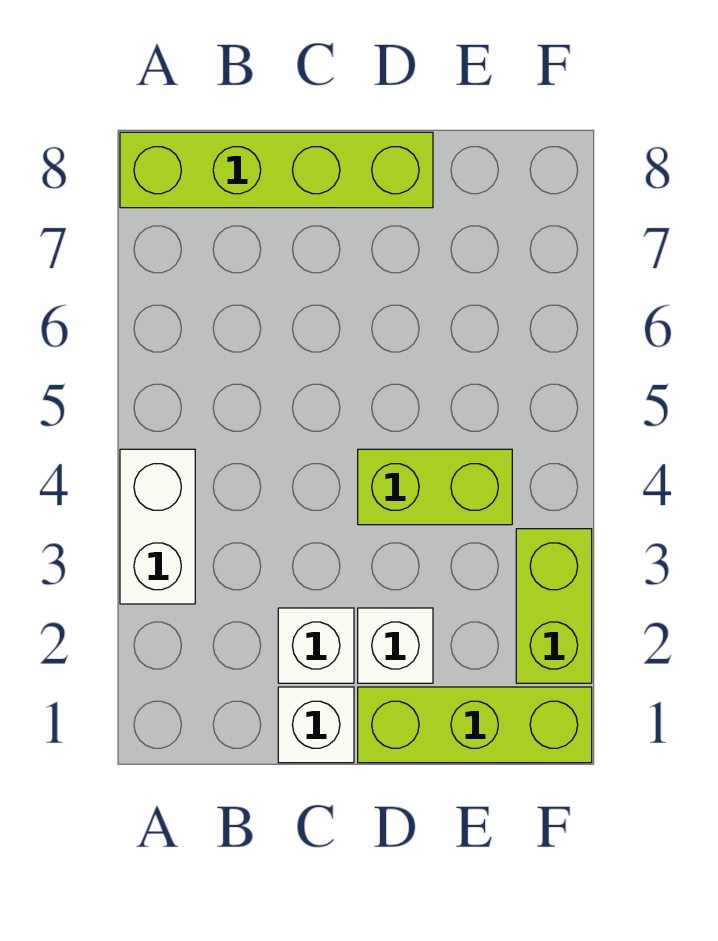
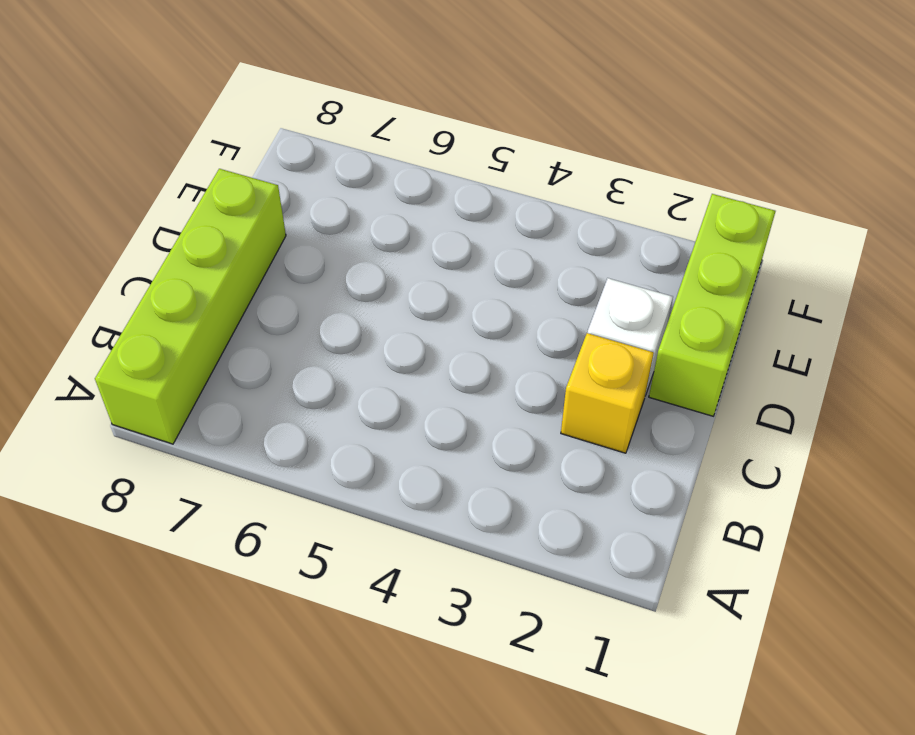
yellow 1x1 brick [561,333,654,453] -> white 1x1 brick [278,608,354,683]
none -> white 1x2 brick [120,449,195,604]
none -> white 1x1 brick [278,687,354,763]

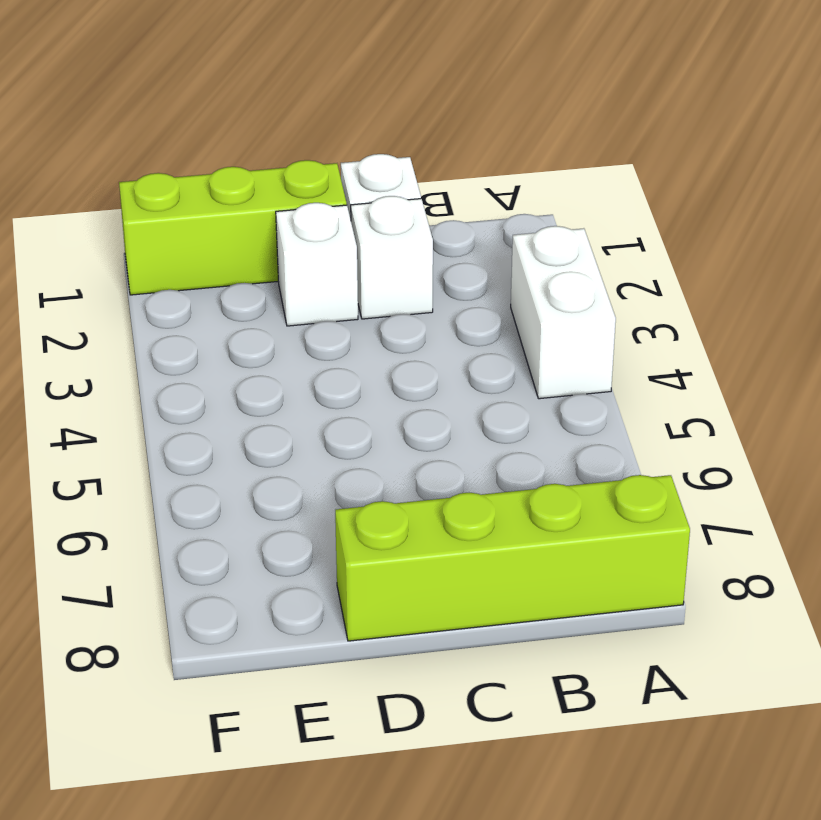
none -> lime 1x2 brick [358,449,512,525]
none -> lime 1x2 brick [516,529,592,683]

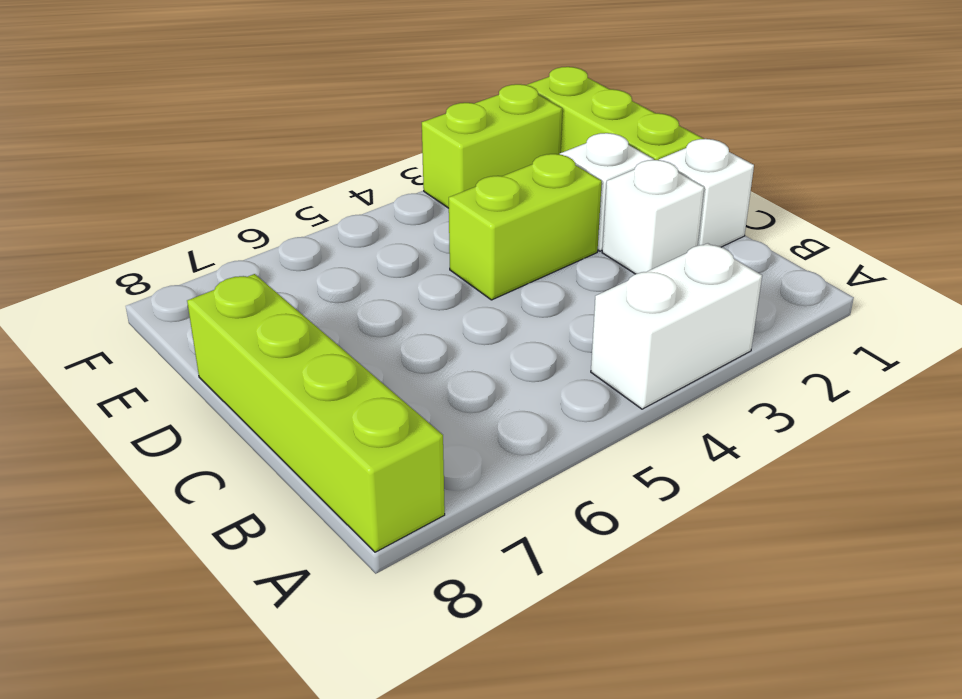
lime 1x2 brick [449,154,602,300] -> lime 1x2 brick turned to [358,449,512,525]

